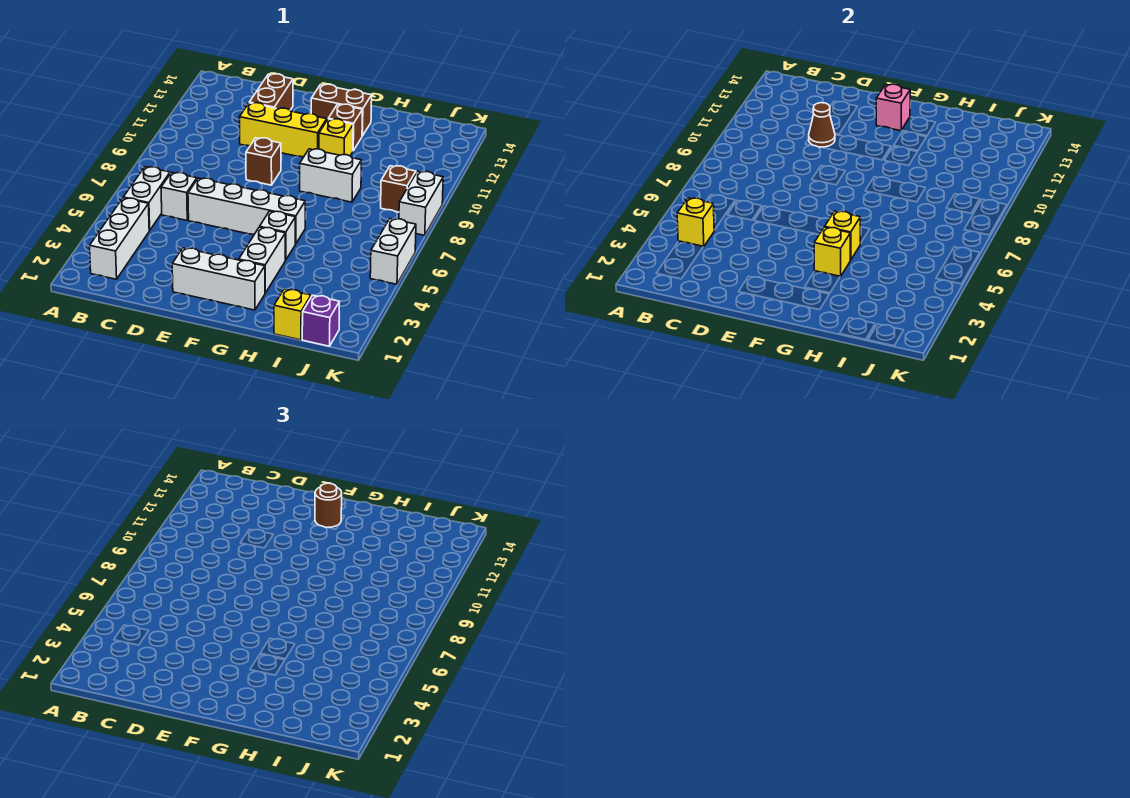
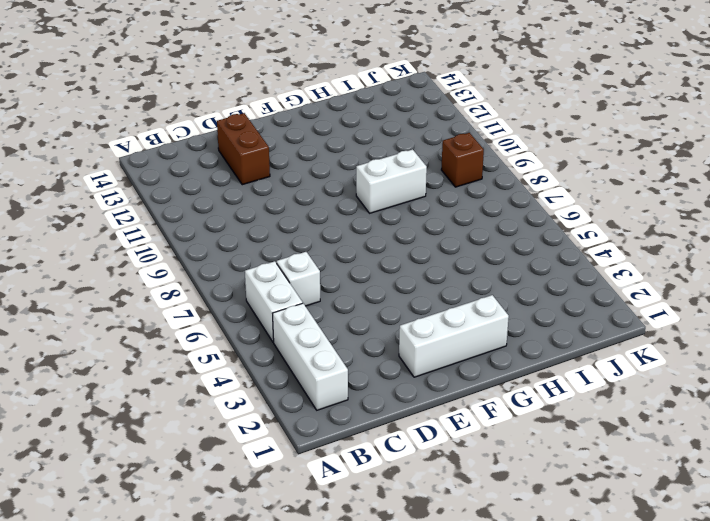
none -> white 1x4 brick [188,178,305,244]
none -> yellow 1x3 brick [239,103,327,157]
none -> brown 1x1 brick [246,138,281,185]

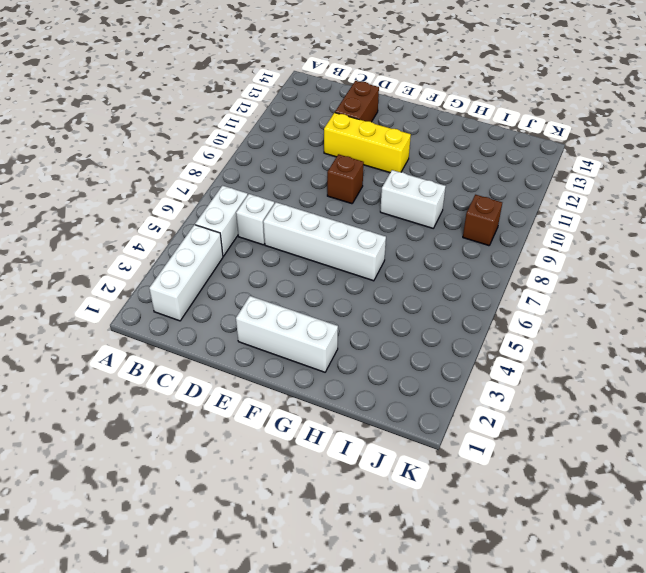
none -> brown 1x2 brick [311,84,372,136]
none -> white 1x2 brick [239,227,285,293]
none -> white 1x1 brick [260,211,295,260]

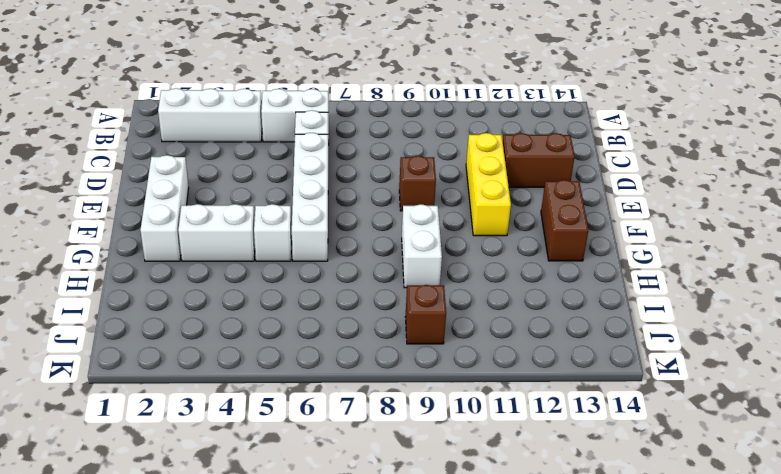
none -> yellow 1x1 brick [319,119,353,156]
none -> brown 1x1 brick [328,104,362,151]
none -> yellow 1x1 brick [274,289,311,340]

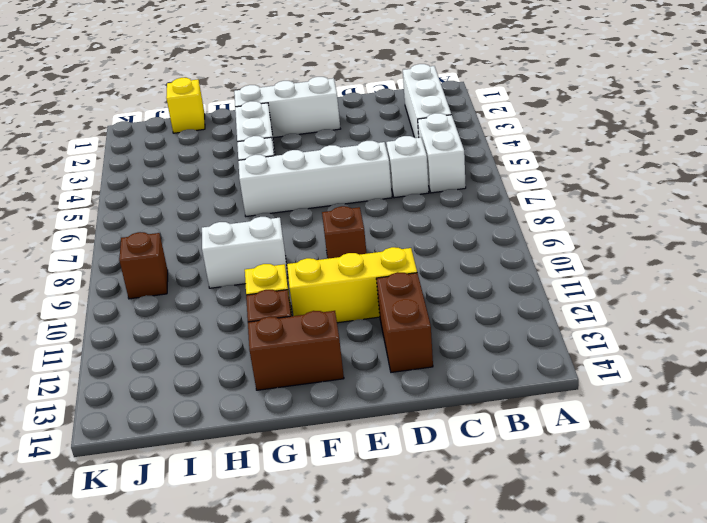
none -> purple 1x1 brick [302,295,340,346]
none -> white 1x2 brick [370,219,416,284]
none -> white 1x2 brick [399,171,443,235]

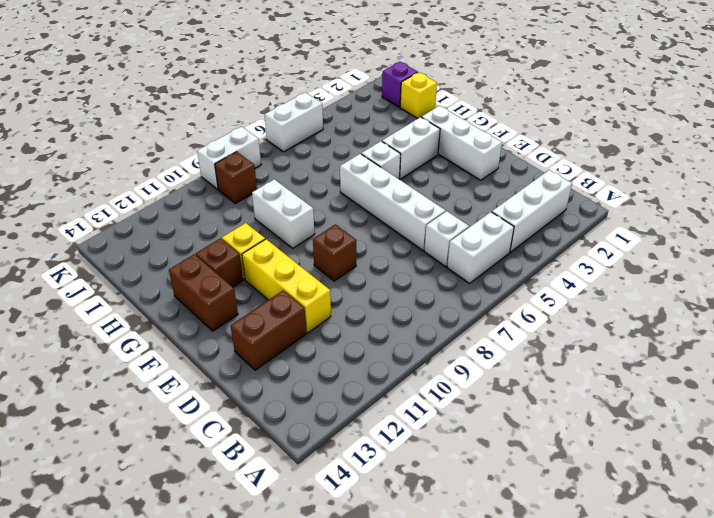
none -> yellow 1x1 brick [677,198,714,247]
none -> brown 1x1 cone [809,103,835,147]
none -> pink 1x1 brick [876,84,910,131]

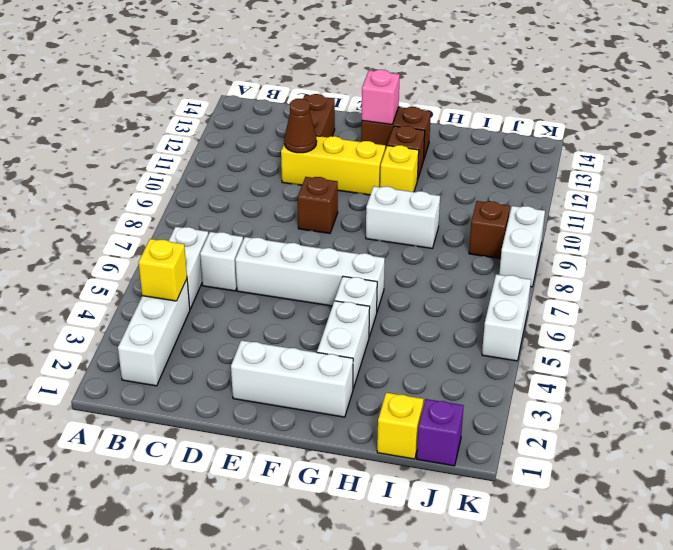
none -> yellow 1x1 brick [814,227,850,277]
none -> yellow 1x1 brick [825,211,860,260]
none -> brown 1x1 round brick [315,483,342,528]

